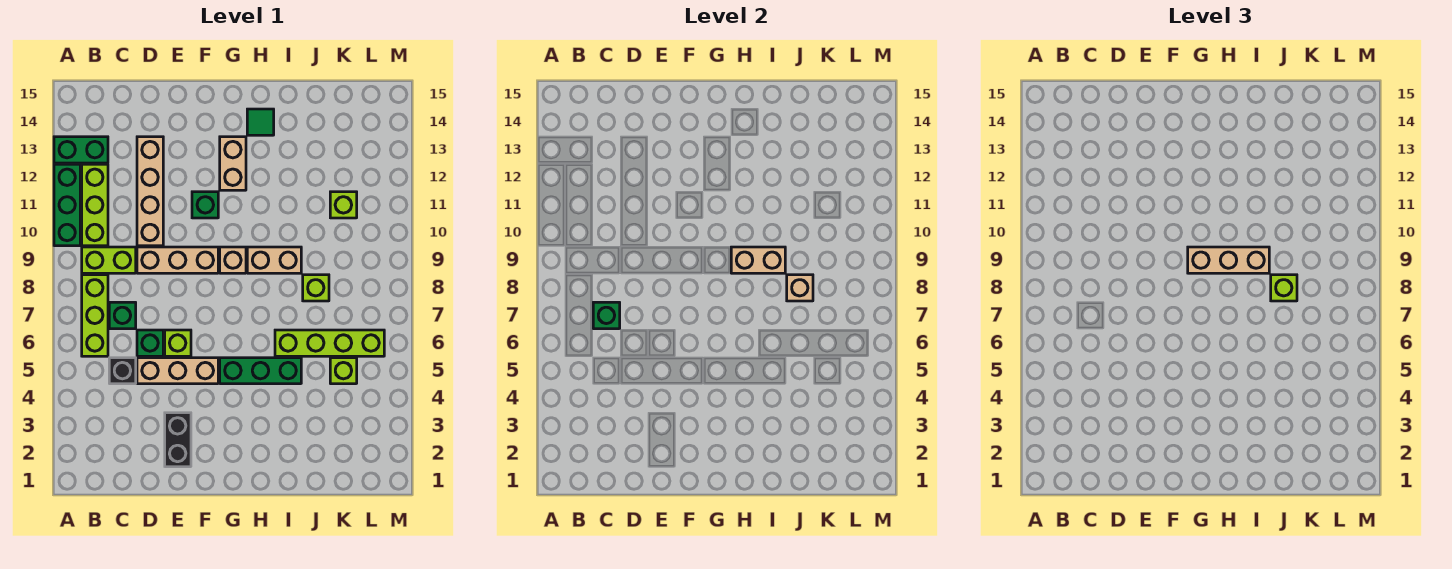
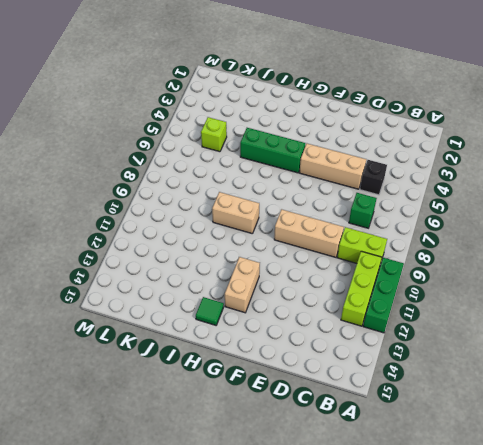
none -> green 1x2 brick [54,137,108,163]
none -> lime 1x3 brick [82,275,108,356]
none -> green 1x1 brick [137,330,163,356]

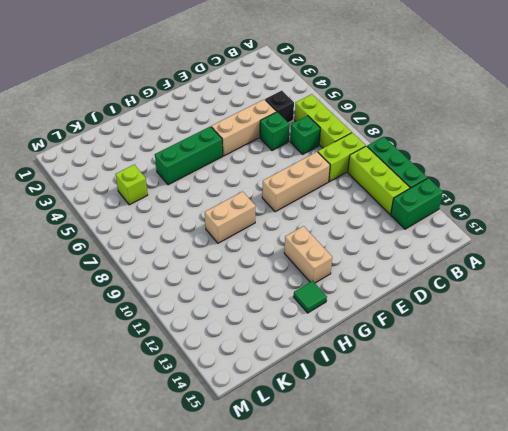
none -> tan 1x4 brick [137,137,163,246]
none -> black 1x2 brick [165,413,191,467]
none -> lime 1x1 brick [165,330,191,356]

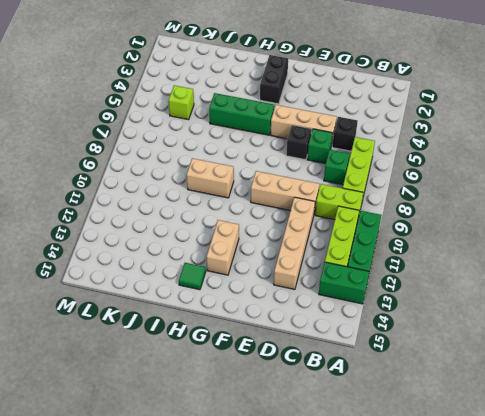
black 1x1 brick [286,125,312,160] -> lime 1x1 brick [165,330,191,356]
black 1x2 brick [260,55,288,104] -> black 1x2 brick moved to [165,413,191,467]
none -> green 1x1 brick [192,192,218,218]
none -> tan 1x1 brick [220,247,246,273]
none -> lime 1x4 brick [275,330,384,356]

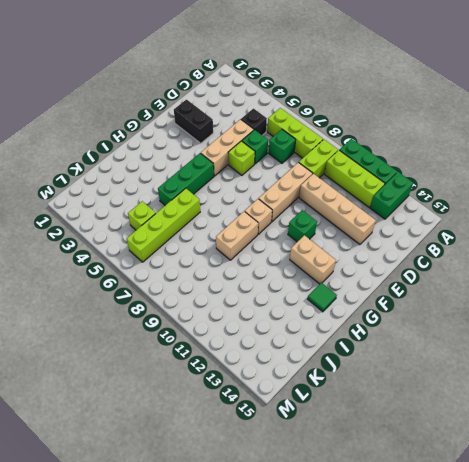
none -> lime 1x1 brick [303,275,329,301]
none -> lime 1x1 brick [330,192,357,218]
none -> green 1x1 brick [593,302,620,329]

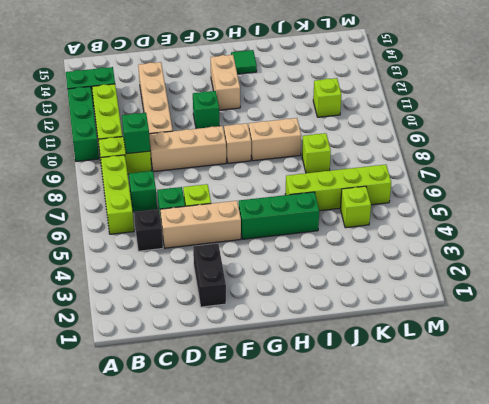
green 1x1 brick [122,113,150,154] -> green 1x1 brick moved to [593,302,620,329]
none -> tan 1x2 brick [731,247,785,273]
none -> tan 1x1 brick [787,275,813,301]
none -> tan 1x3 brick [1188,247,1269,273]

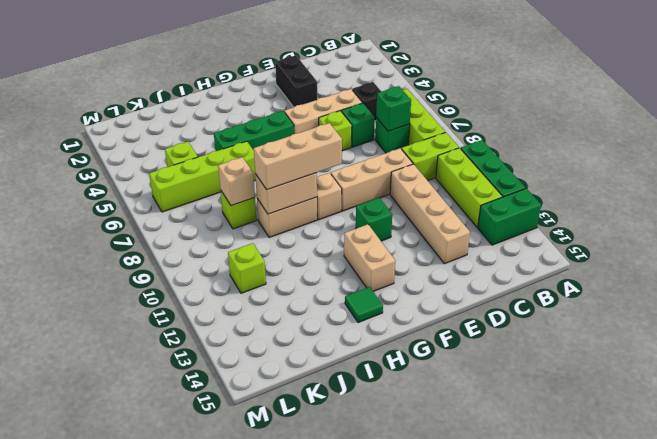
none -> lime 1x1 brick [1271,275,1297,301]

